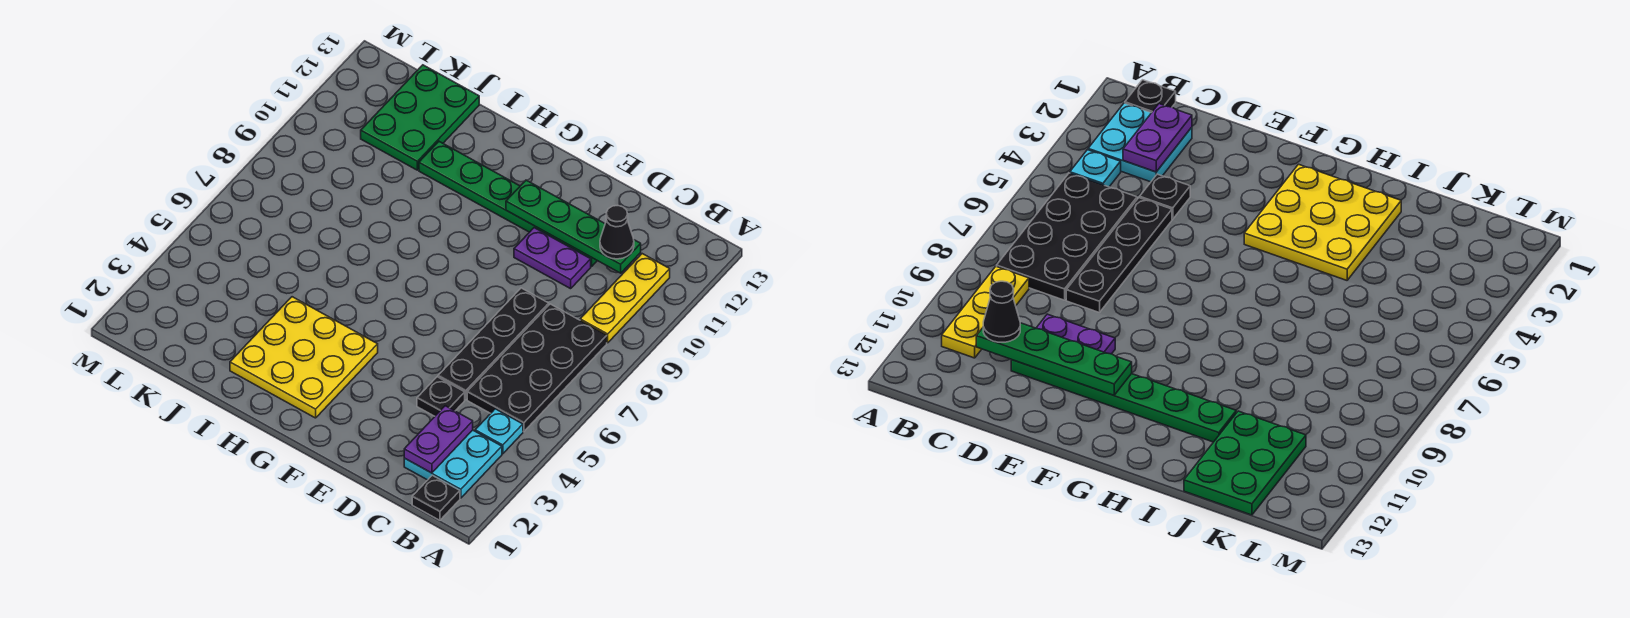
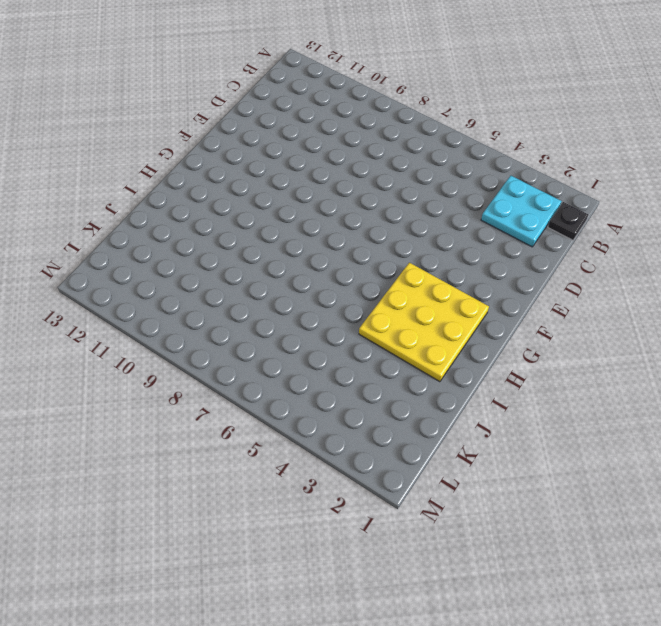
none -> cyan 1x1 plate [475,409,523,454]
none -> black 2x4 plate [467,304,607,432]
none -> yellow 1x3 plate [580,254,670,343]

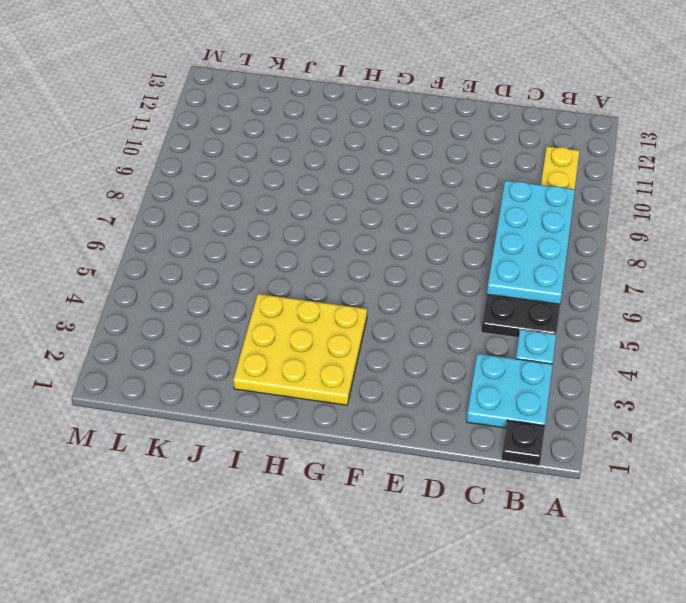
cyan 2x4 plate [487,181,575,304] -> none
none -> black 1x1 plate [417,377,465,416]
none -> black 1x4 plate [438,288,549,399]
none -> purple 1x2 plate [514,228,591,289]

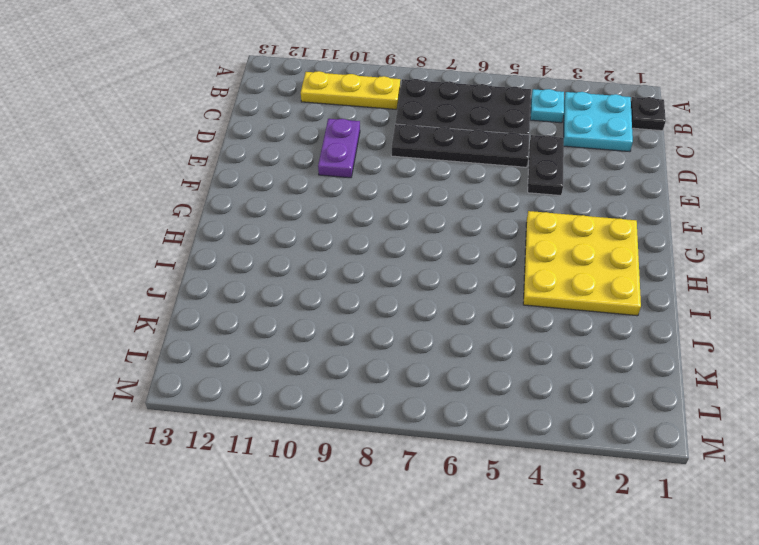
black 1x2 plate [528,135,564,196] -> black 1x1 plate [417,377,465,416]
none -> green 1x6 plate [419,141,597,266]
none -> green 2x3 plate [361,65,479,170]
none -> purple 1x2 plate [404,406,473,473]

